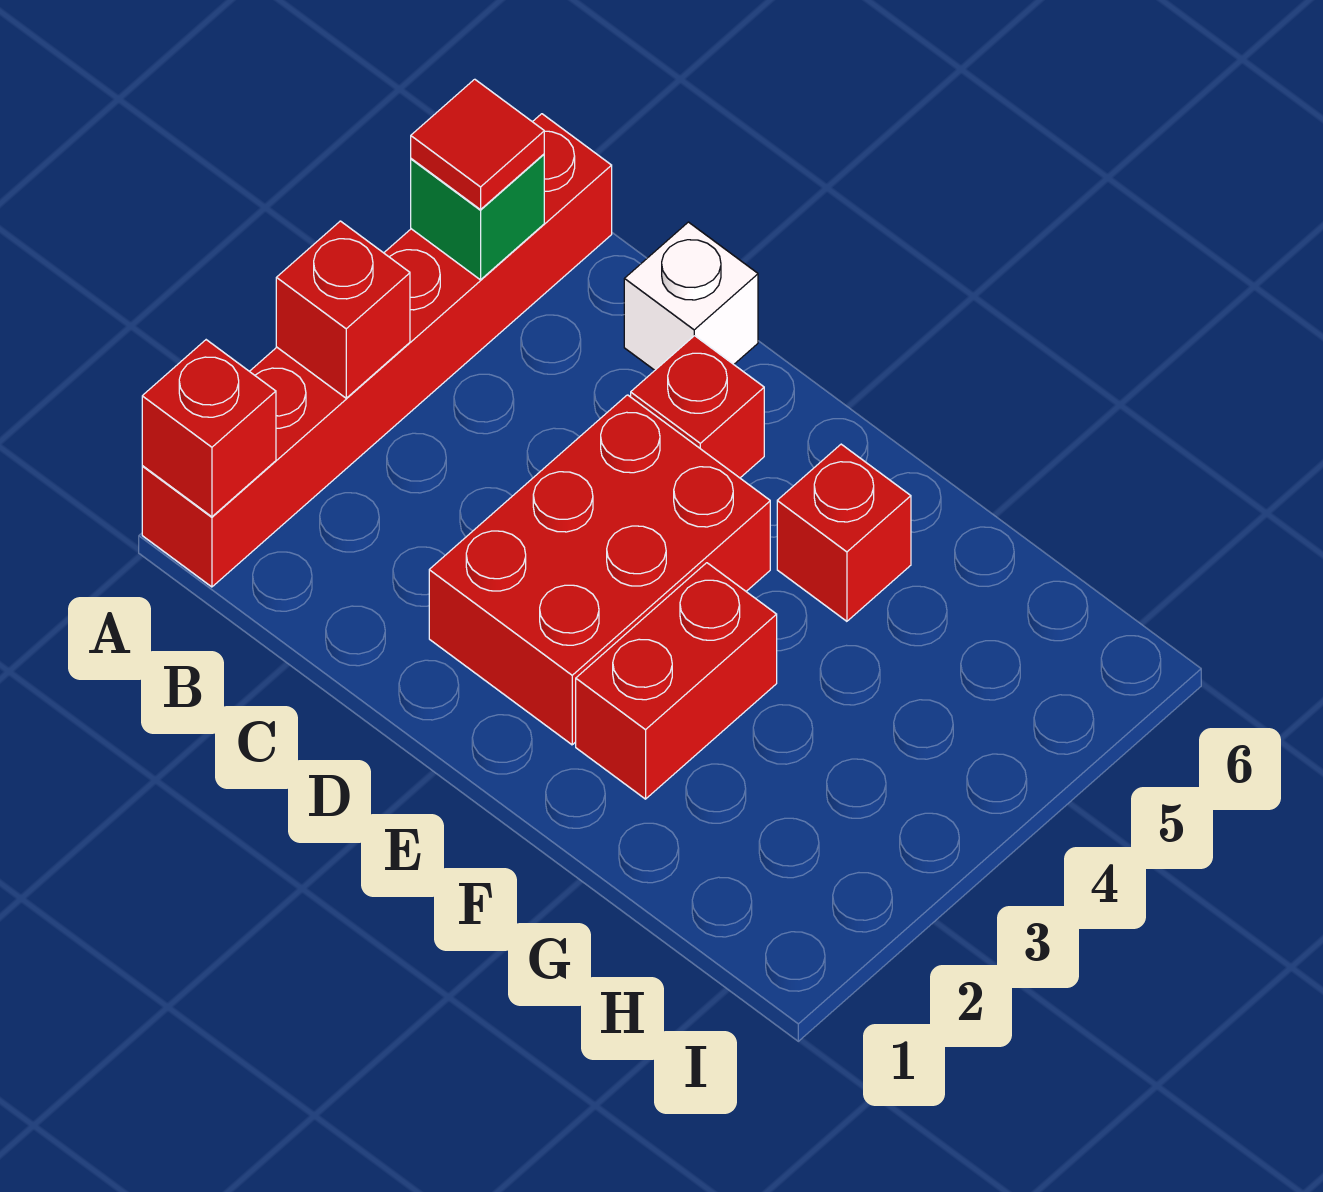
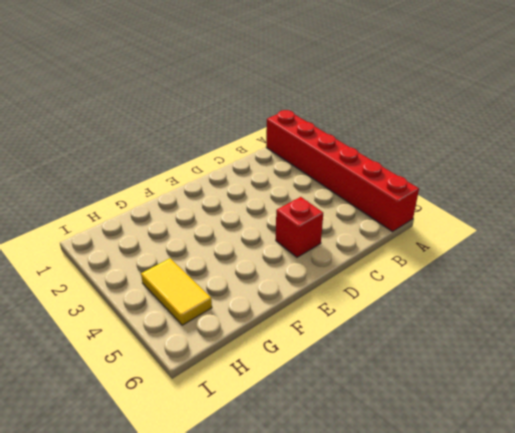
yellow 1x2 tile [141,258,212,325] -> none
none -> white 1x1 brick [624,222,758,370]
none -> red 2x3 brick [429,395,770,745]

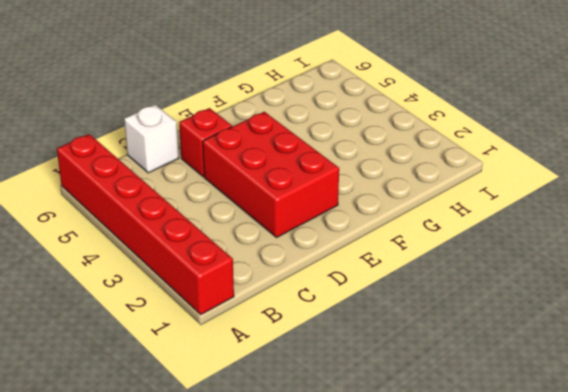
none -> red 1x2 brick [576,563,777,799]
none -> red 1x1 brick [777,444,911,621]

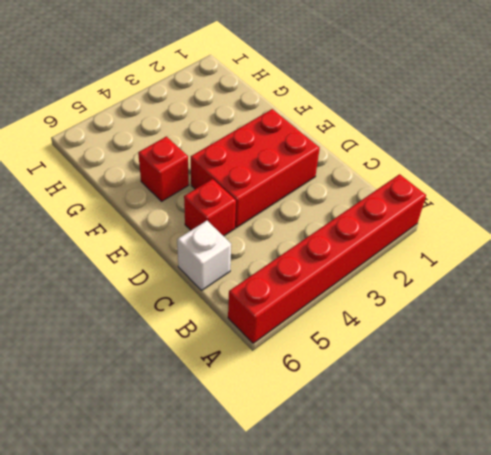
none -> red 1x2 brick [576,563,777,799]
none -> red 1x1 brick [142,340,276,517]

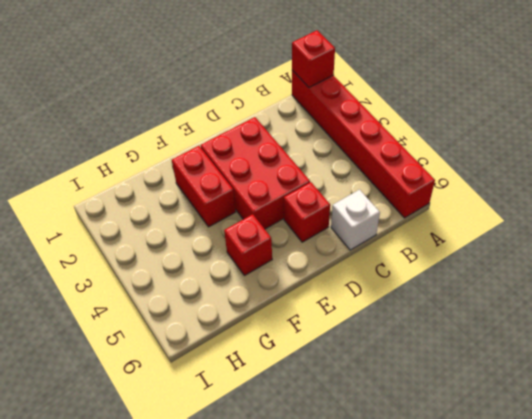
none -> red 1x1 brick [276,221,410,398]
none -> green 1x1 brick [411,154,544,280]

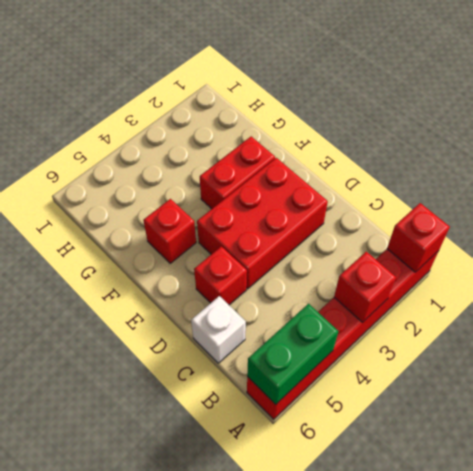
green 1x2 brick [247,304,338,404] -> green 1x1 brick [411,154,544,280]
none -> red 1x1 tile [411,79,544,210]

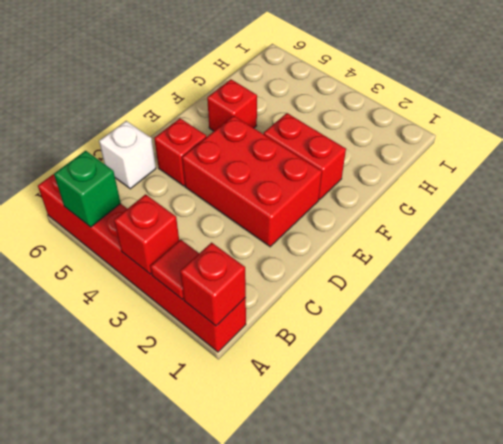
red 1x1 tile [150,239,199,299] -> red 1x1 tile moved to [411,79,544,210]

